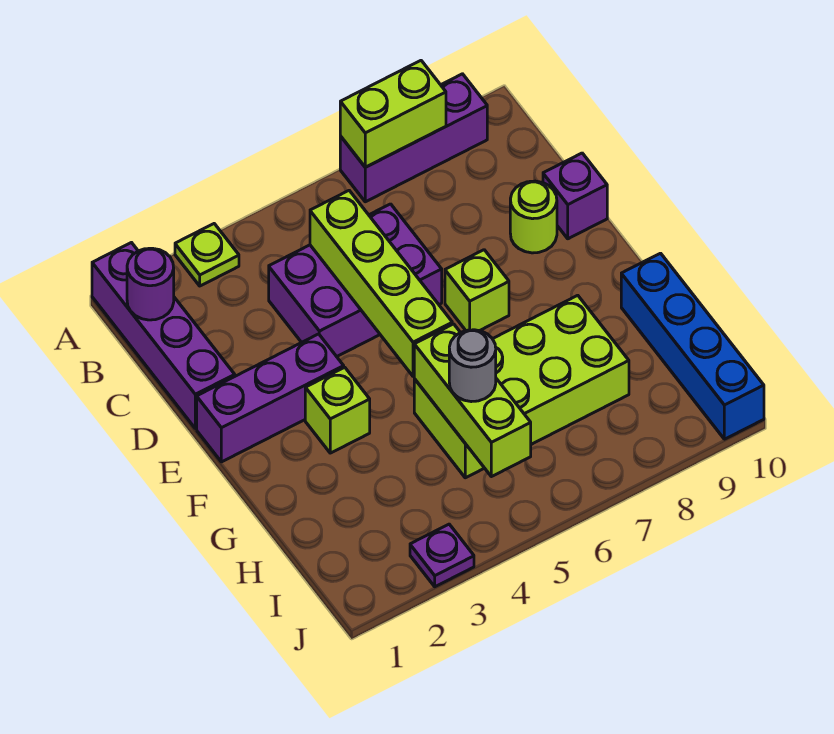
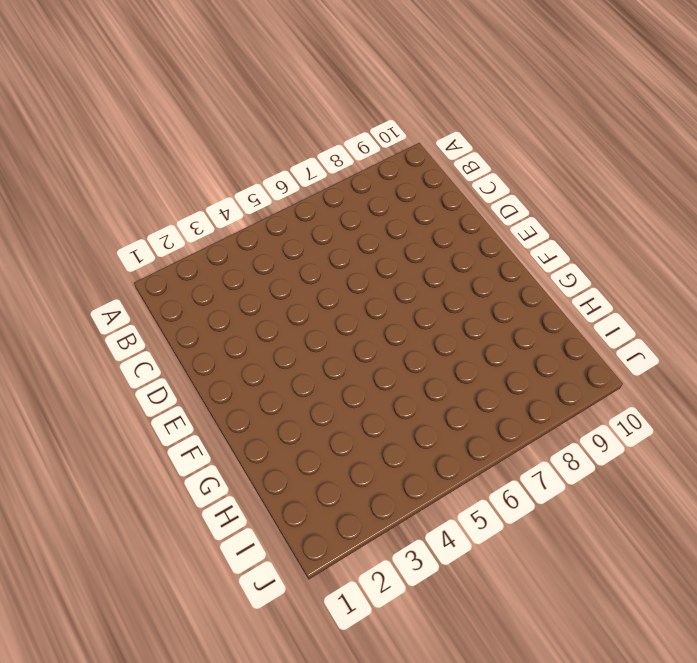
none -> purple 1x4 brick [92,243,235,428]
none -> lime 1x1 plate [175,224,239,286]
none -> purple 1x3 brick [340,74,487,202]

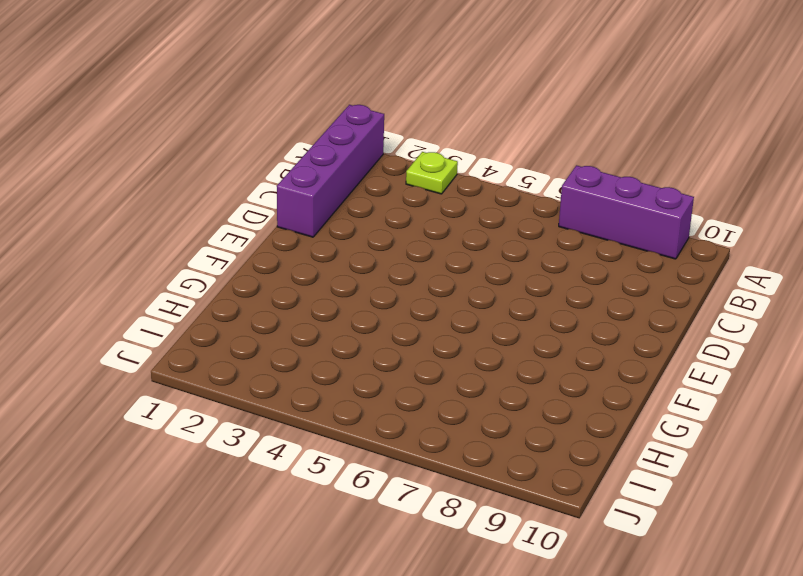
none -> purple 2x3 brick [269,204,442,357]
none -> lime 1x1 round brick [510,181,557,253]
none -> purple 1x1 brick [543,153,607,239]

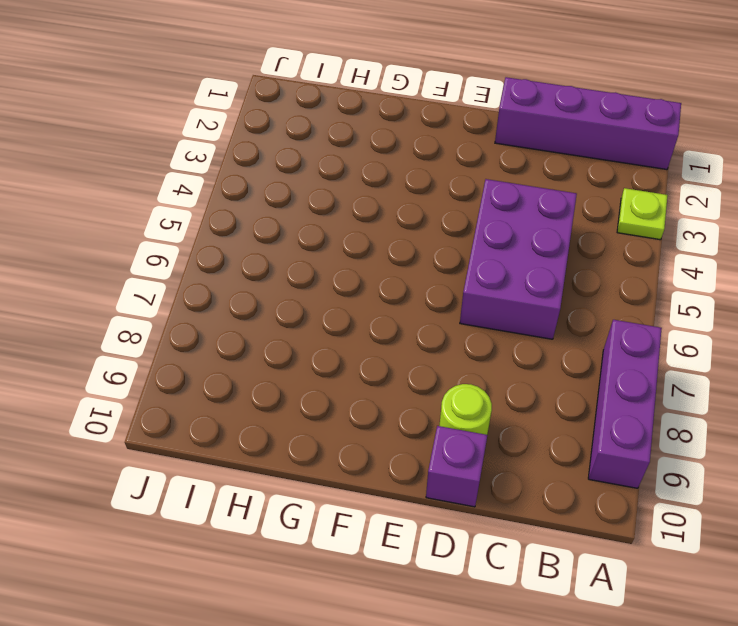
none -> purple 1x3 brick [197,334,344,462]
none -> lime 1x1 brick [445,250,509,331]
none -> lime 1x1 brick [305,367,370,453]

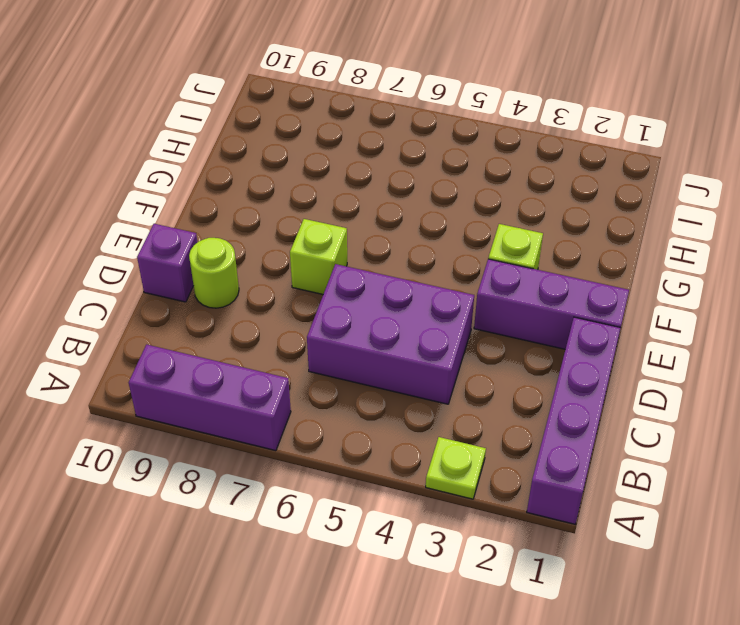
none -> lime 2x4 brick [414,295,629,478]
none -> blue 1x4 brick [621,253,764,439]
none -> purple 1x1 plate [410,524,474,587]

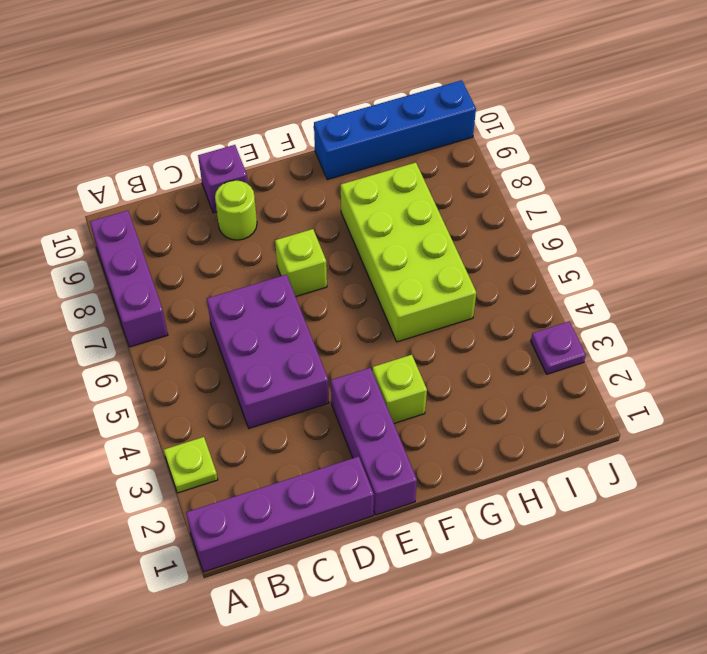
none -> lime 1x2 brick [340,61,446,167]
none -> purple 1x1 round brick [127,248,174,320]
none -> lime 1x4 brick [310,191,452,376]

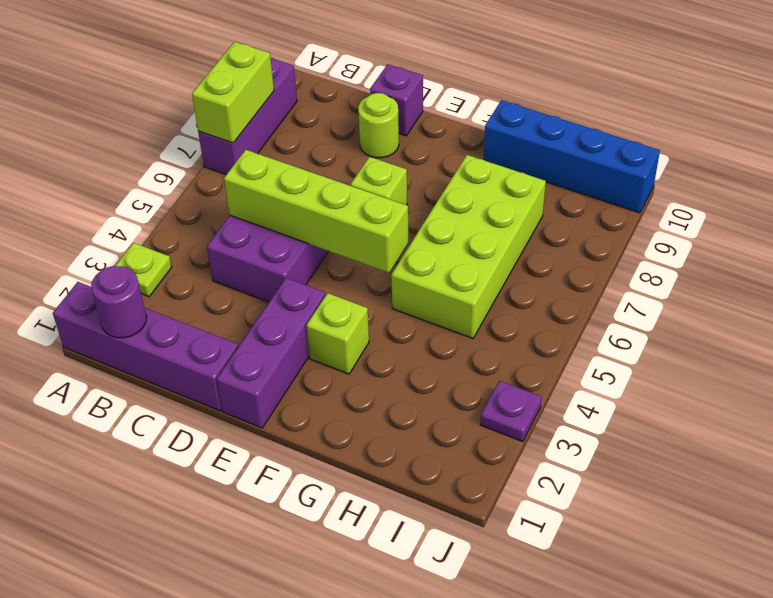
none -> lime 1x3 brick [414,324,531,477]
none -> grey 1x1 round brick [449,330,496,402]

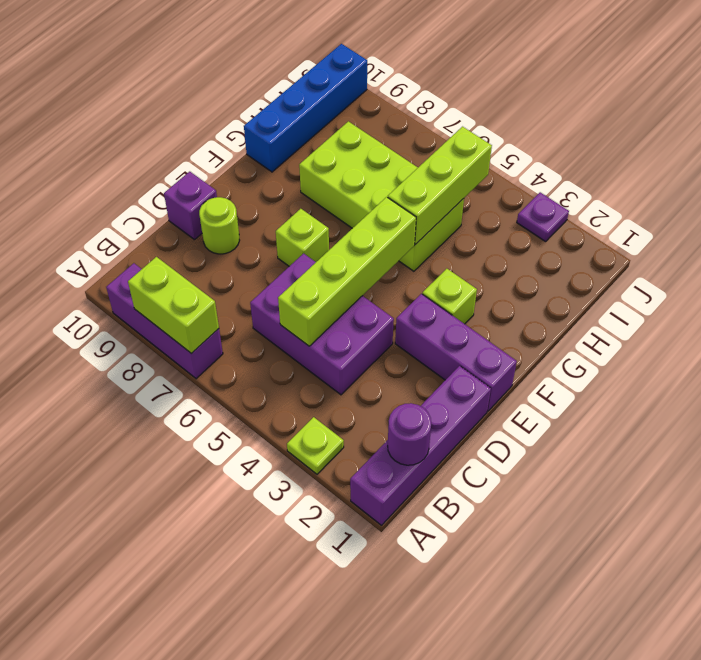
none -> grey 1x1 round brick [449,330,496,402]

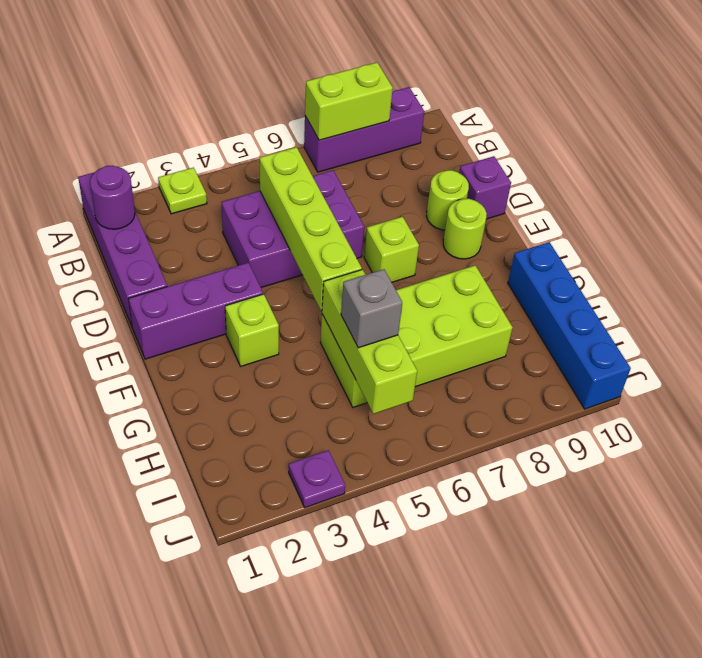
lime 1x1 round brick [443,199,487,259] -> none
grey 1x1 brick [341,269,402,348] -> grey 1x1 round brick [449,330,496,402]

